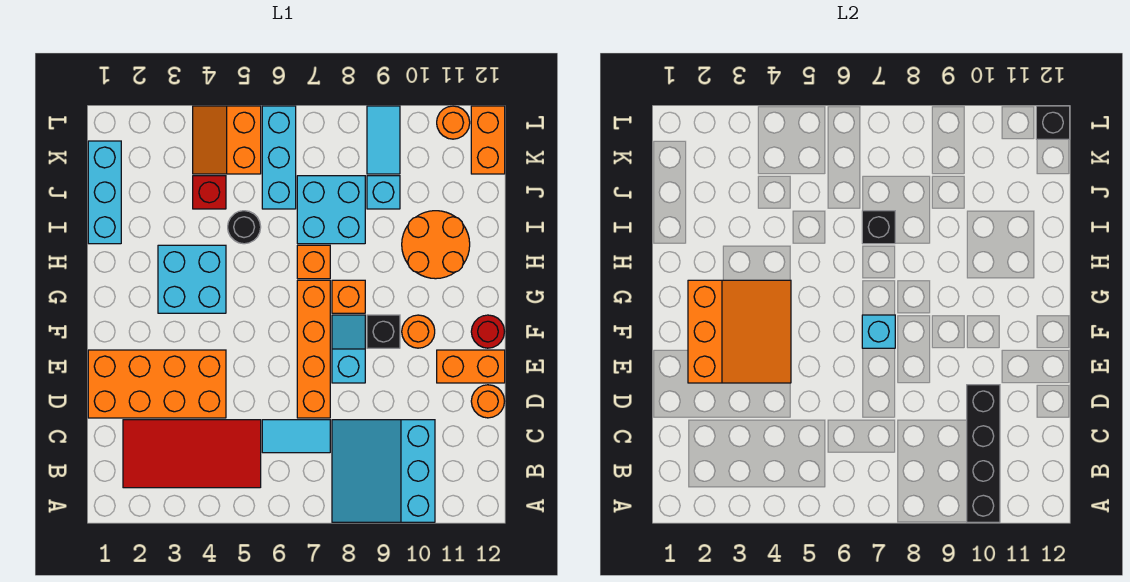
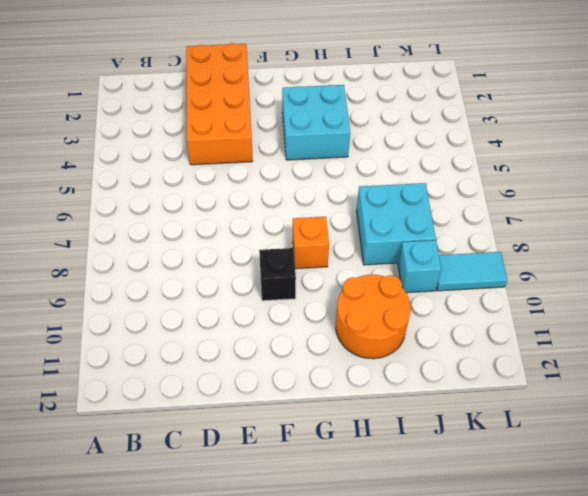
none -> cyan 3x3 slope [332,420,435,522]
none -> red 2x4 tile [123,420,261,488]
none -> cyan 1x2 tile [262,420,330,453]
none -> orange 1x4 brick [297,280,330,418]

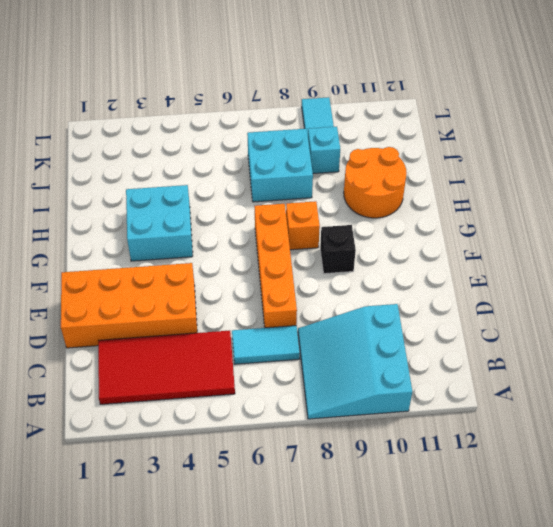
none -> orange 1x1 round brick [471,385,505,418]
none -> cyan 1x2 slope [332,315,365,383]
none -> orange 1x2 brick [437,350,505,383]
none -> orange 1x1 round brick [402,315,435,348]

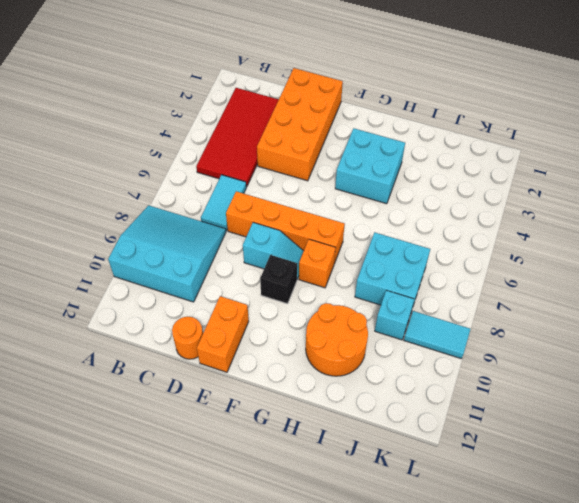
none -> orange 1x1 round brick [402,315,435,348]
none -> red 1x1 round brick [471,315,505,348]
none -> orange 1x1 brick [297,245,330,279]
none -> cyan 1x3 brick [88,141,121,244]

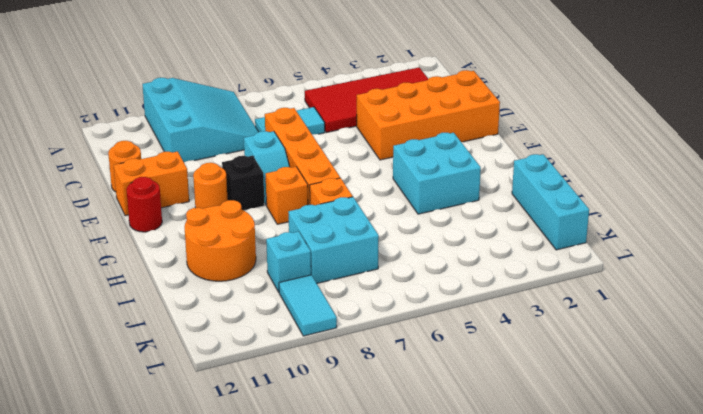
none -> black 1x1 round brick [228,211,261,244]
none -> red 1x1 brick [193,176,226,209]
none -> cyan 1x3 brick [262,106,296,209]
none -> orange 2x2 slope [193,106,261,174]

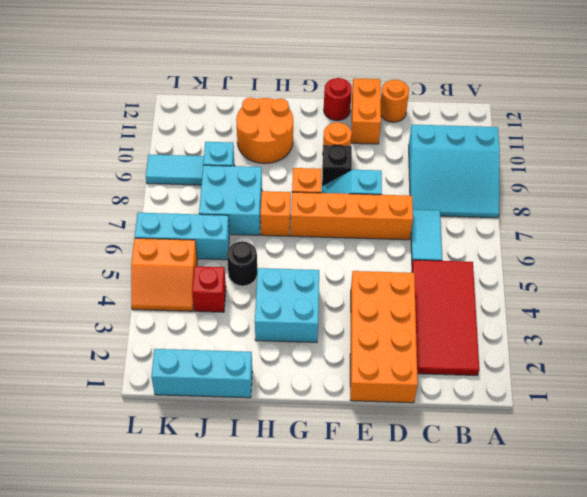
none -> orange 1x2 brick [471,106,505,174]
none -> orange 1x1 round brick [437,106,470,139]
none -> black 1x4 brick [967,385,1000,522]
none -> orange 3x3 slope [688,280,791,383]

